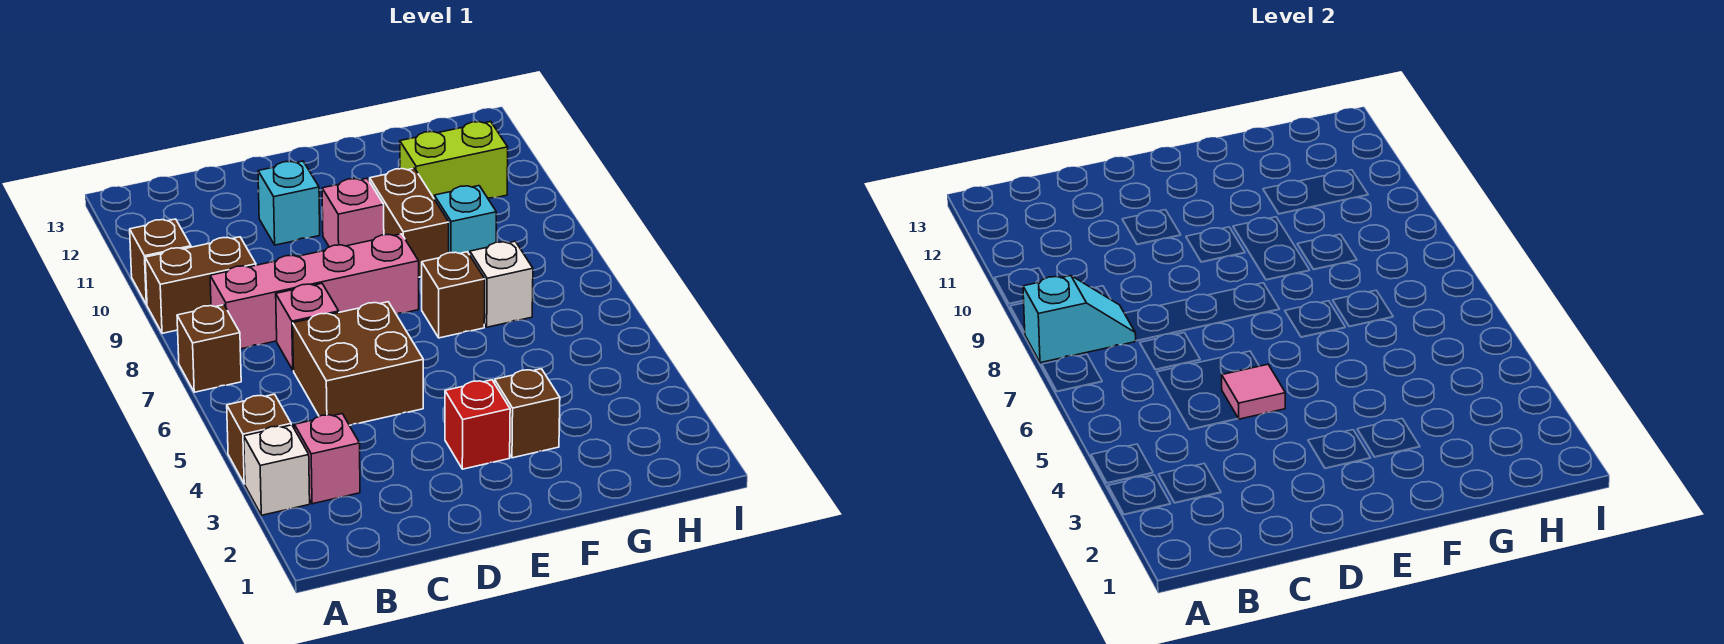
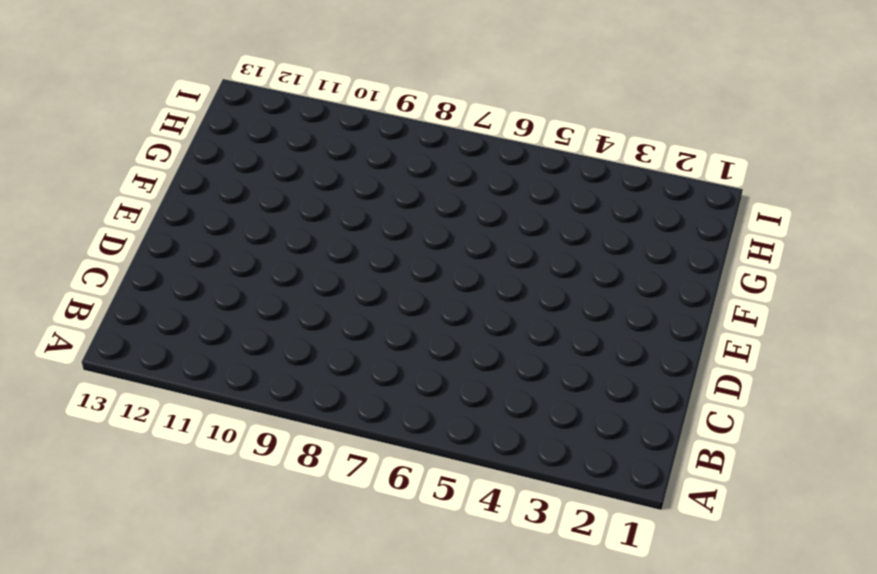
none -> white 1x1 brick [244,425,310,515]
none -> brown 1x1 brick [227,394,291,484]
none -> brown 1x1 brick [177,305,241,392]

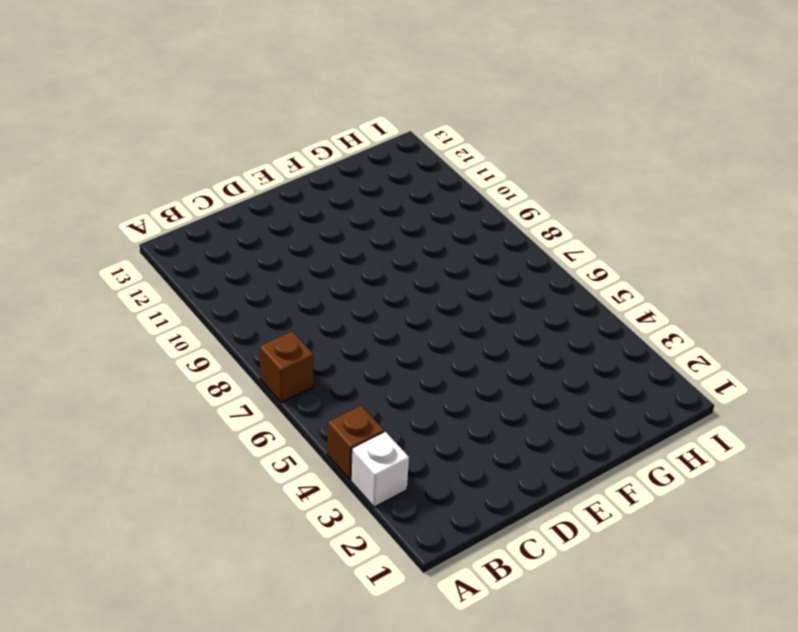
none -> brown 1x2 brick [145,237,256,333]
none -> brown 1x1 brick [130,219,191,305]
none -> pink 1x1 brick [295,414,360,504]

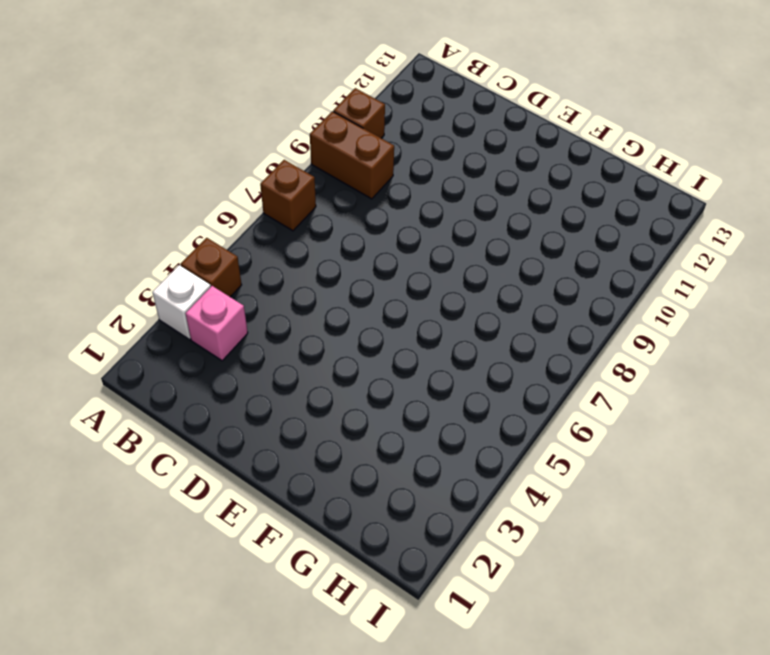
none -> pink 1x4 brick [210,234,419,349]
none -> brown 2x2 brick [293,302,423,425]
none -> pink 1x1 brick [276,284,339,370]

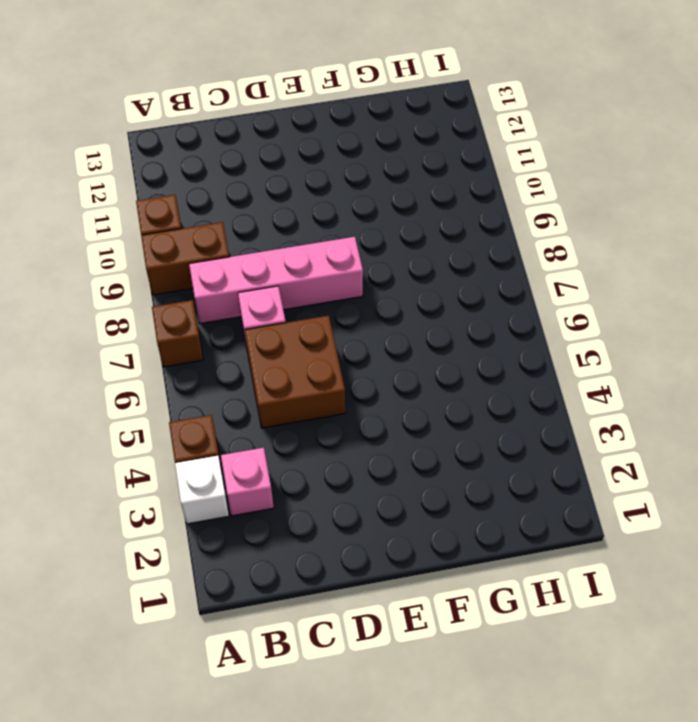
none -> cyan 1x1 brick [258,161,320,245]
none -> red 1x1 brick [445,380,510,469]
none -> pink 1x1 brick [322,178,384,247]

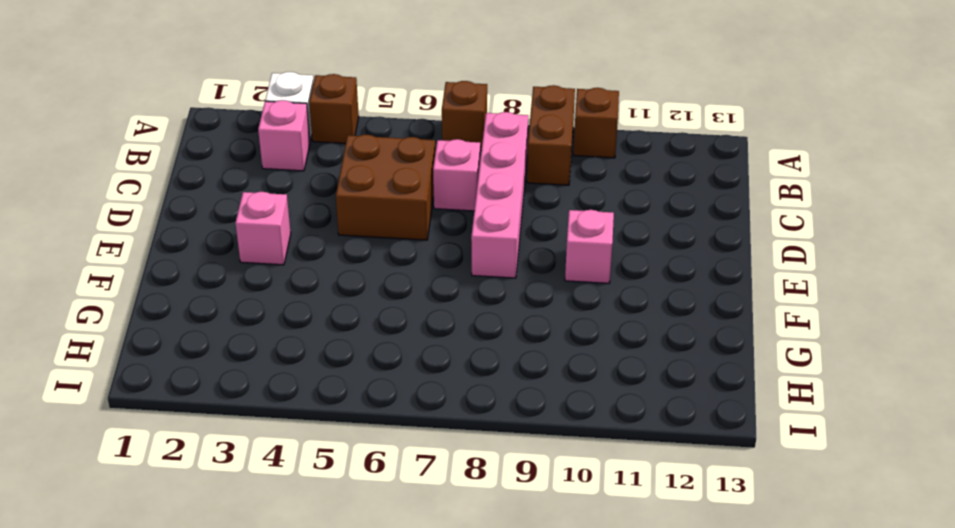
pink 1x1 brick [235,192,291,265] -> red 1x1 brick [445,380,510,469]
none -> cyan 1x1 brick [258,161,320,245]
none -> brown 1x1 brick [495,369,560,458]
none -> brown 1x1 brick [422,252,485,338]

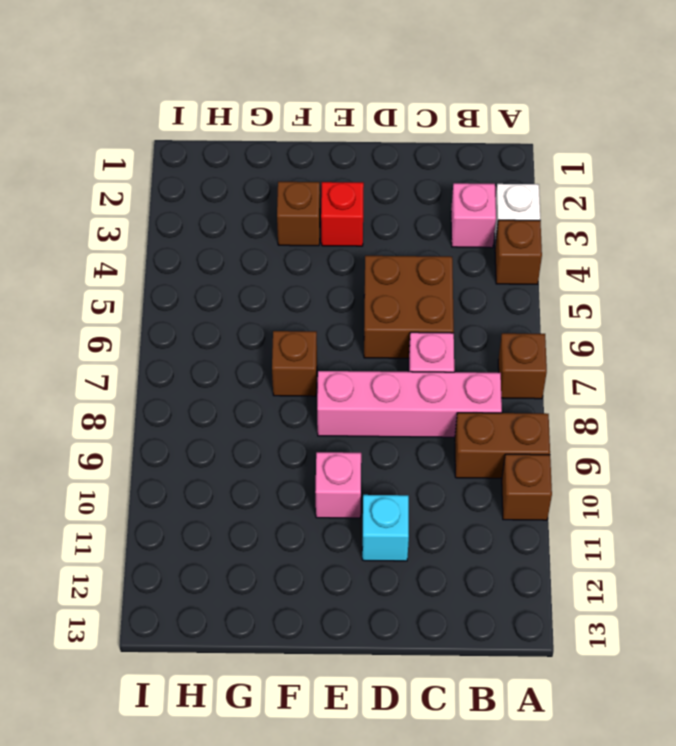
none -> brown 1x2 brick [370,168,449,277]
none -> white 1x1 brick [470,241,533,327]
none -> cyan 1x1 brick [434,186,496,255]

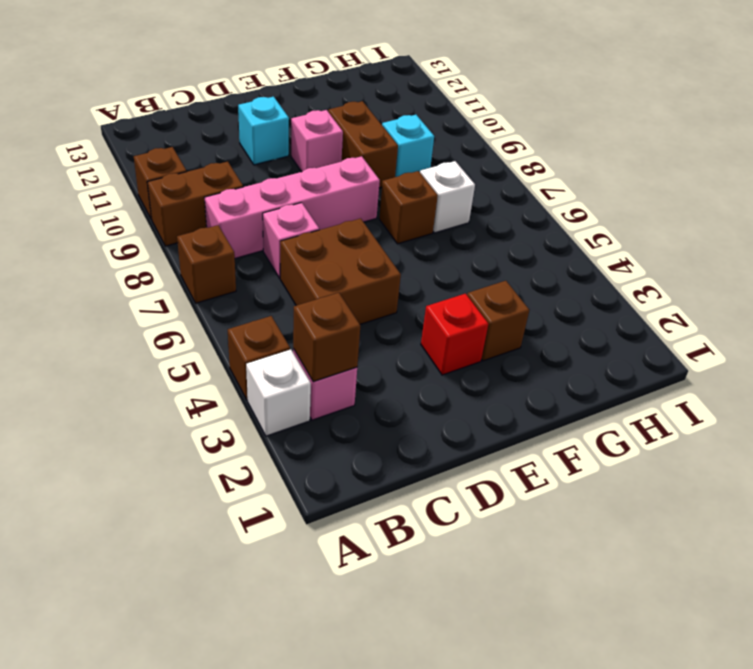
brown 1x1 brick [293,293,360,382] -> none
none -> lime 1x2 brick [400,122,508,198]
none -> cyan 1x2 slope [1023,276,1136,363]
none -> pink 1x1 tile [1222,364,1285,419]

